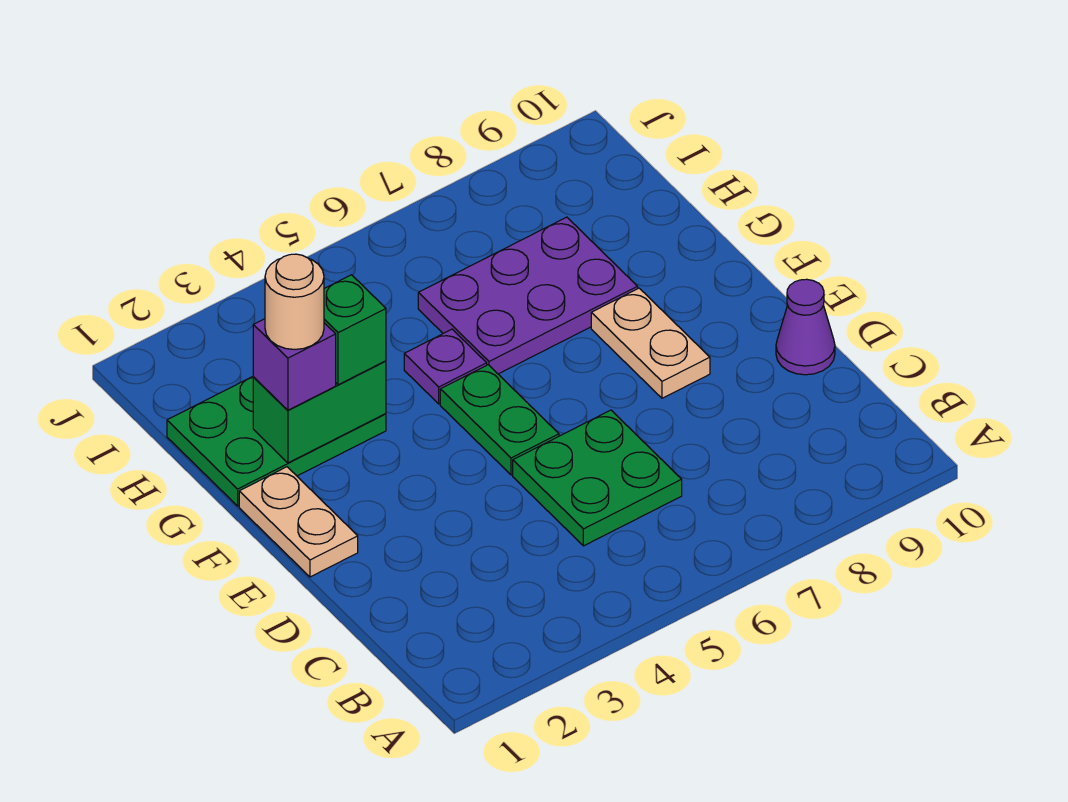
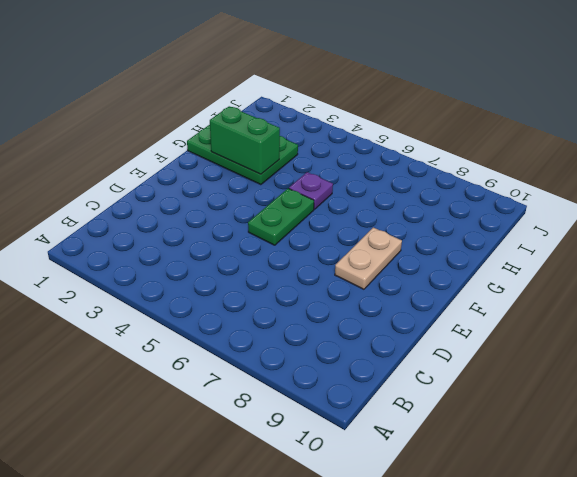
none -> green 2x2 plate [513,410,682,546]
none -> purple 1x1 cone [776,279,835,375]
none -> tan 1x2 plate [239,467,358,577]

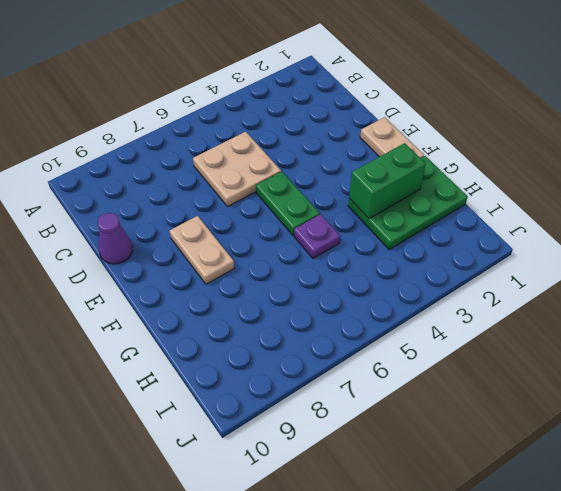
tan 2x2 plate [193,132,281,206] -> green 2x2 plate [513,410,682,546]
none -> purple 2x3 plate [418,217,638,374]
none -> purple 1x1 brick [253,319,336,410]
none -> green 1x1 brick [324,275,386,385]

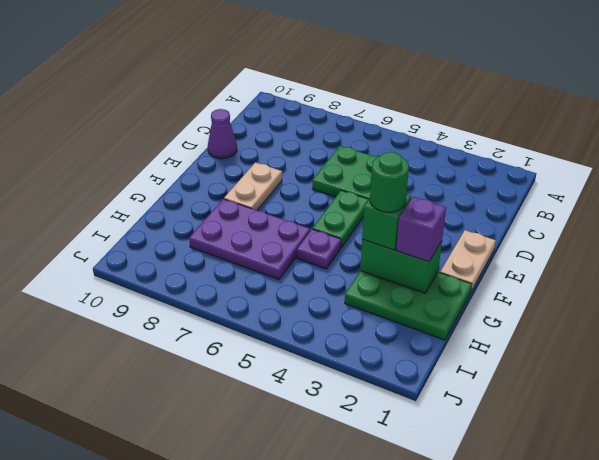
green 1x1 round brick [370,152,409,212] -> none
none -> tan 1x1 round brick [265,254,324,349]

